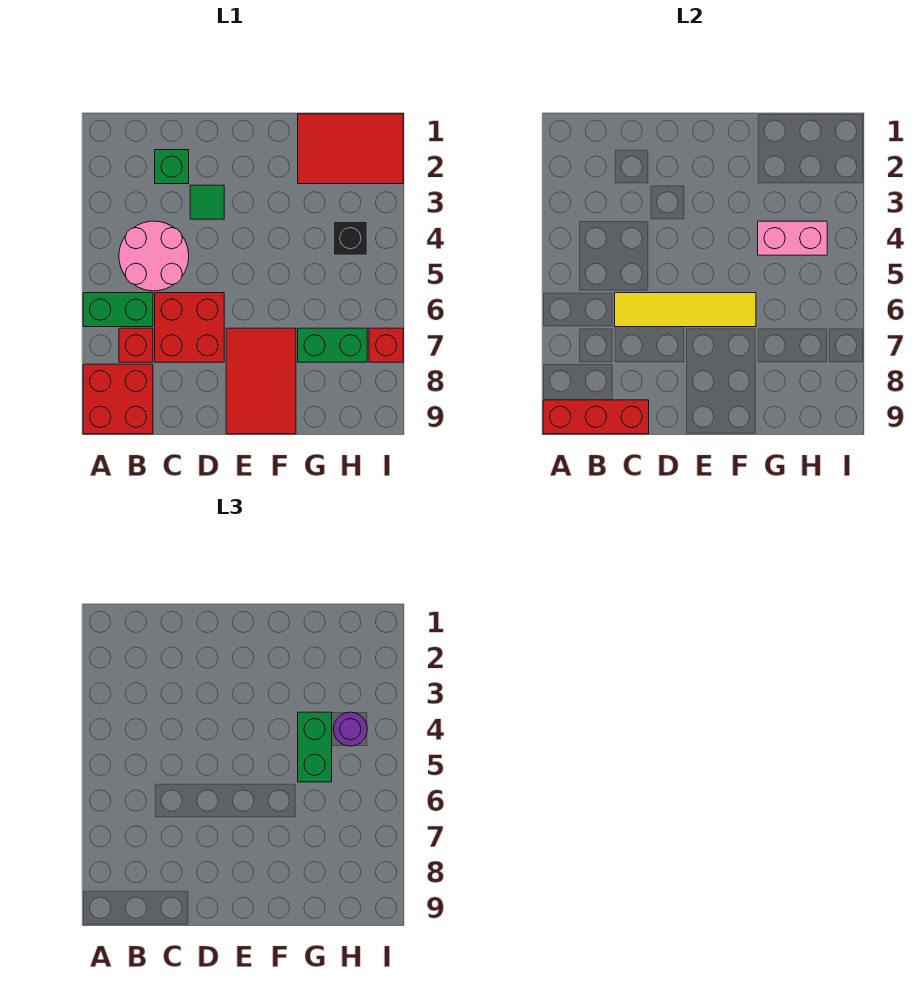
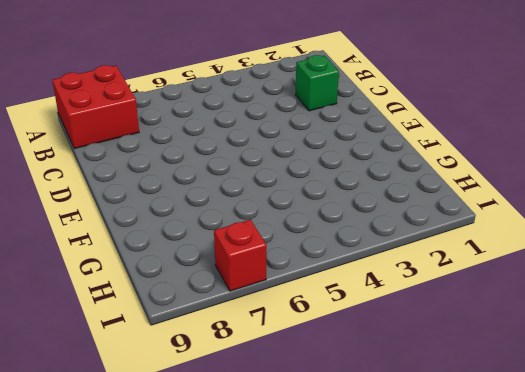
none -> green 1x2 brick [83,293,153,327]
none -> pink 2x2 round brick [119,221,189,291]
none -> red 1x1 brick [119,328,153,362]

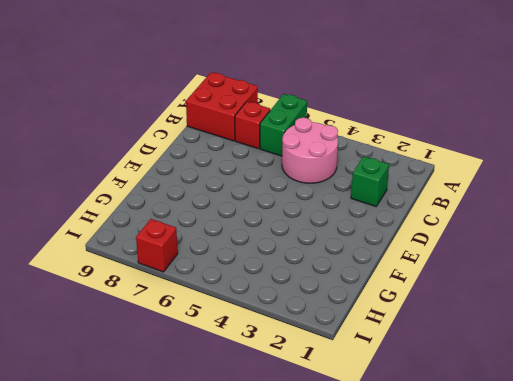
none -> red 2x2 brick [155,293,224,362]
none -> green 1x1 tile [190,185,224,219]
none -> red 2x3 tile [226,328,296,434]

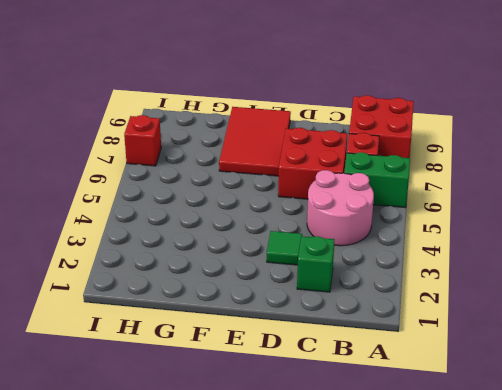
none -> red 2x3 tile [298,114,403,184]
none -> green 1x2 brick [298,328,367,362]
none -> black 1x1 brick [333,221,367,255]

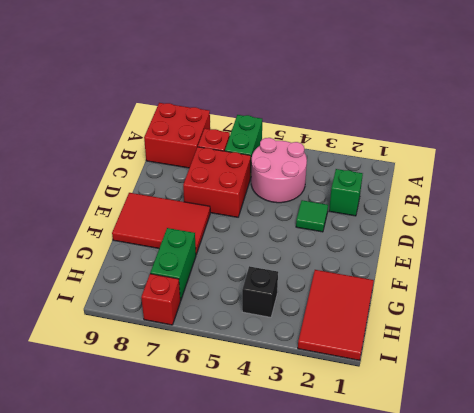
none -> red 1x3 brick [543,400,649,434]
none -> yellow 1x4 tile [615,293,756,327]
none -> pink 1x2 brick [758,221,827,255]

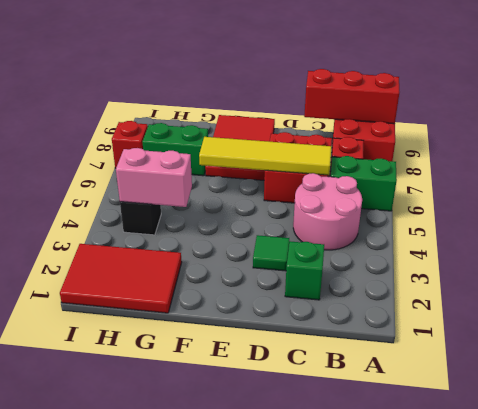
none -> green 1x2 brick [298,712,332,782]
none -> purple 1x1 round brick [333,712,367,746]

